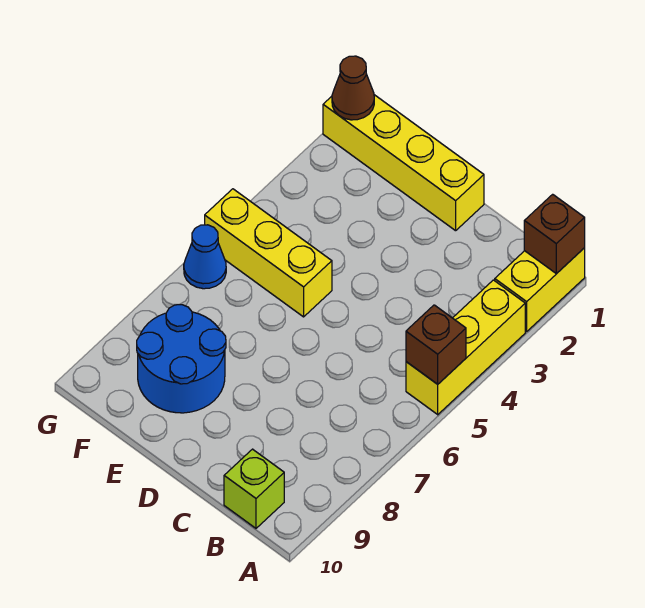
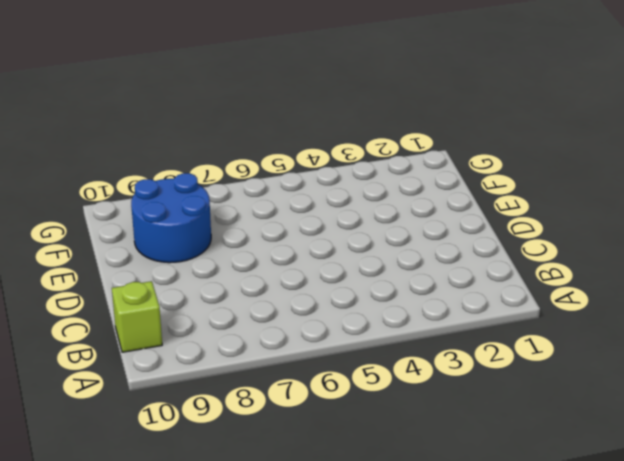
none -> yellow 1x2 brick [495,248,585,331]
none -> yellow 1x3 brick [406,280,525,415]

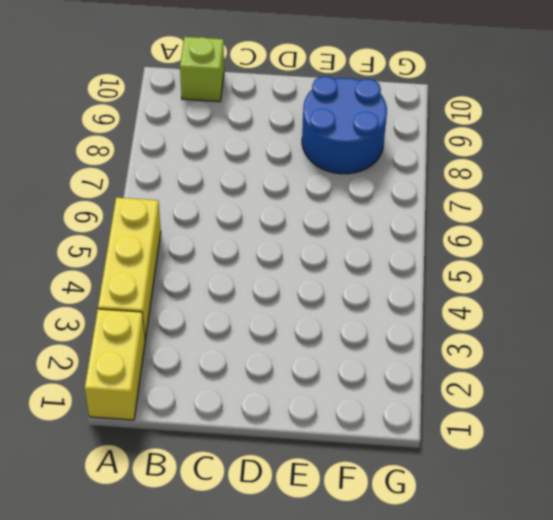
none -> yellow 1x4 brick [323,95,484,231]
none -> yellow 1x3 brick [205,189,332,317]

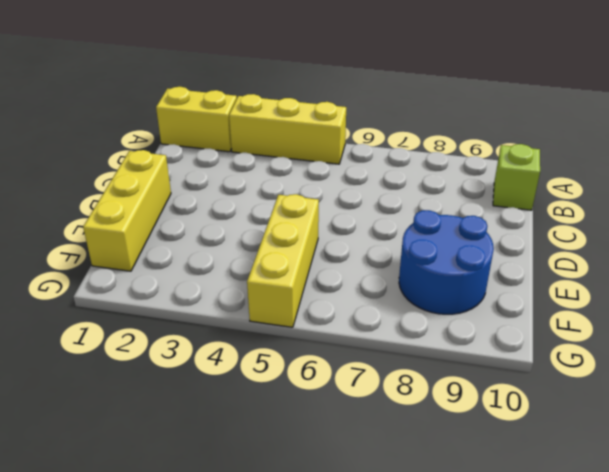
yellow 1x3 brick [83,150,171,271] -> yellow 1x4 brick [323,95,484,231]
none -> blue 1x1 cone [184,225,226,289]
none -> brown 1x1 brick [524,194,585,274]

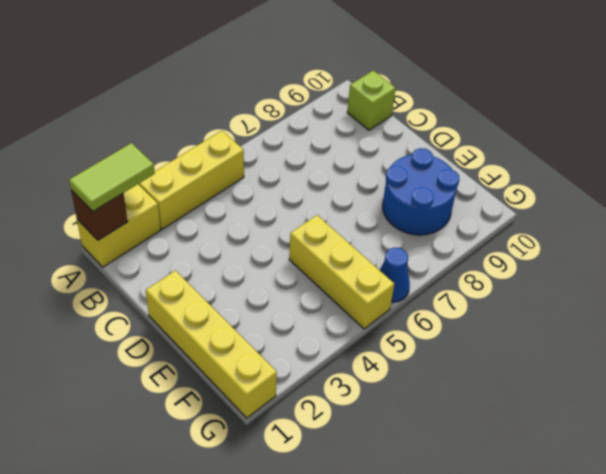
lime 1x2 tile [69,143,155,211] -> none
none -> brown 1x1 brick [406,305,466,384]
none -> brown 1x1 cone [332,56,374,120]

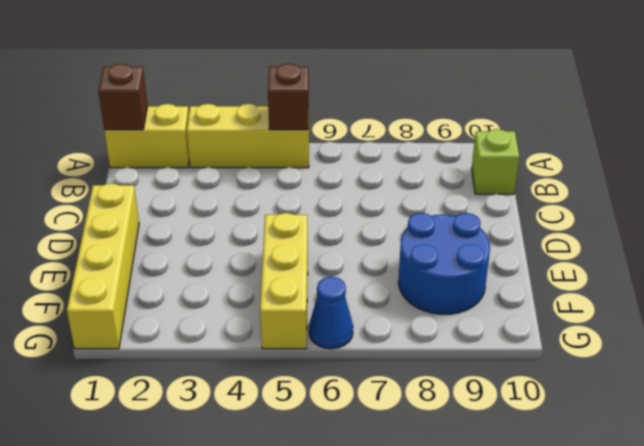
none -> brown 1x1 cone [332,56,374,120]

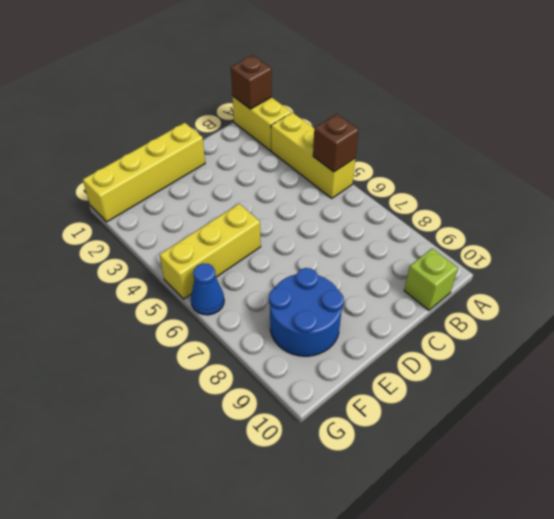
none -> brown 1x1 cone [332,56,374,120]

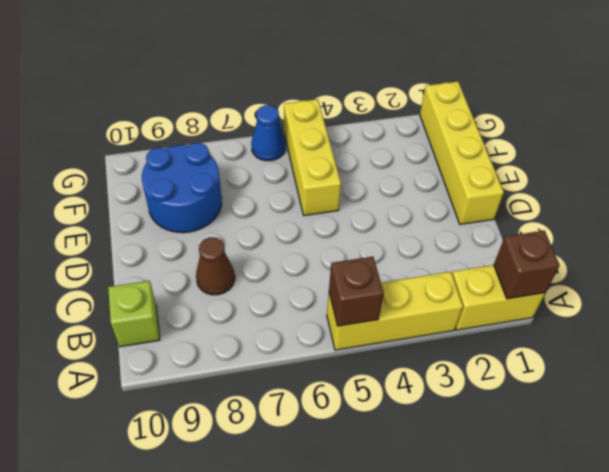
brown 1x1 cone [196,237,235,295] -> brown 1x1 cone moved to [332,56,374,120]

